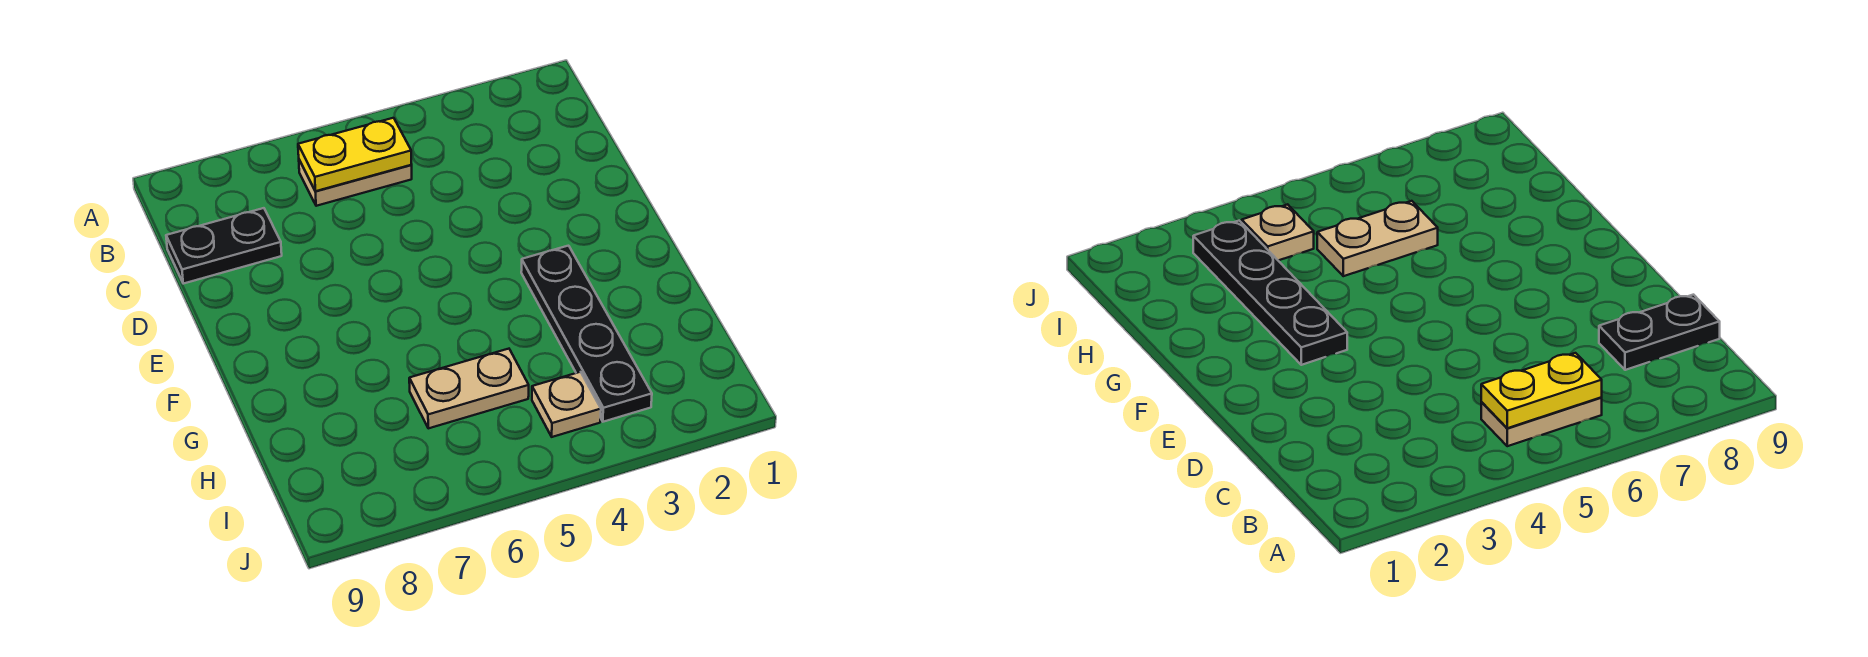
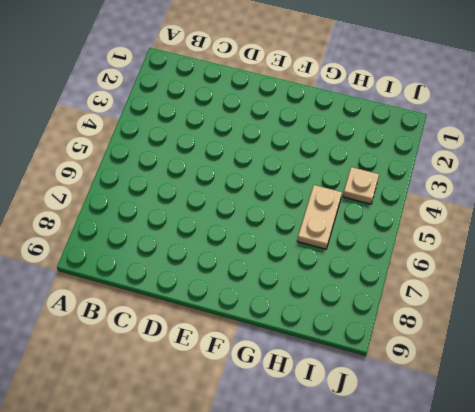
none -> tan 1x2 plate [299,160,412,206]
none -> black 1x2 plate [166,208,282,284]

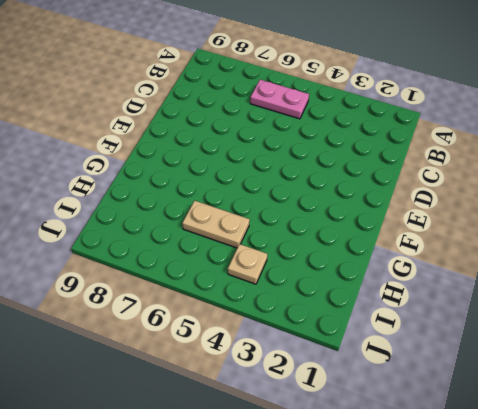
pink 1x2 plate [250,80,309,119] -> tan 1x2 plate [299,160,412,206]
none -> black 1x2 plate [166,208,282,284]
none -> black 1x4 plate [521,246,652,422]

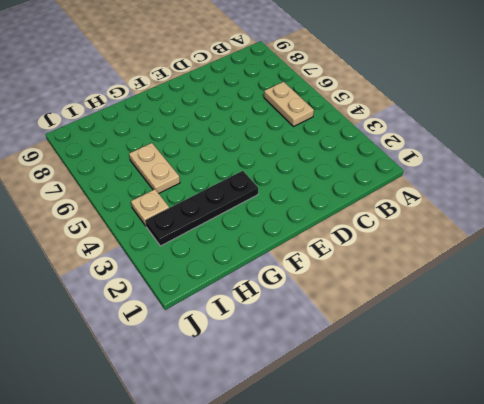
none -> black 1x2 plate [166,208,282,284]
none -> yellow 1x2 plate [298,118,412,191]

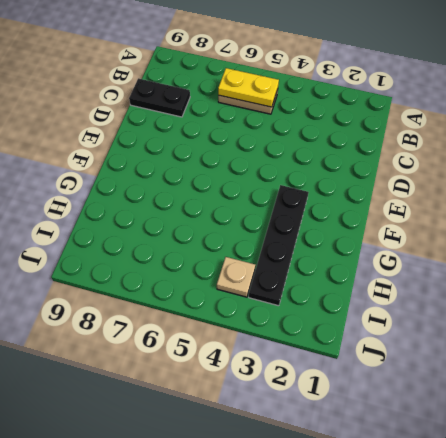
none -> tan 1x2 plate [409,349,529,428]

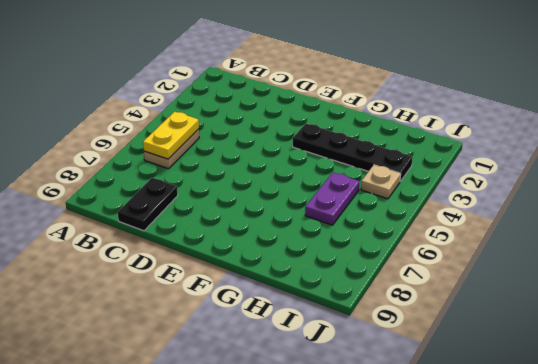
purple 1x2 plate [305,173,359,225] -> tan 1x2 plate [409,349,529,428]

